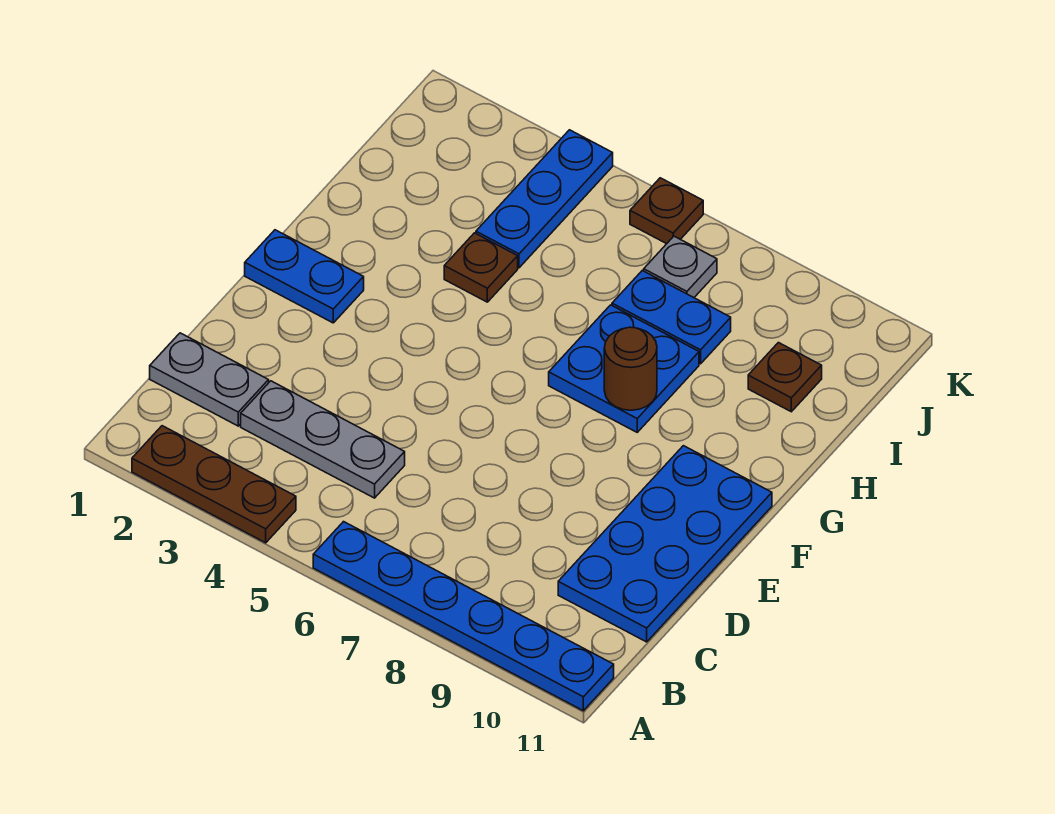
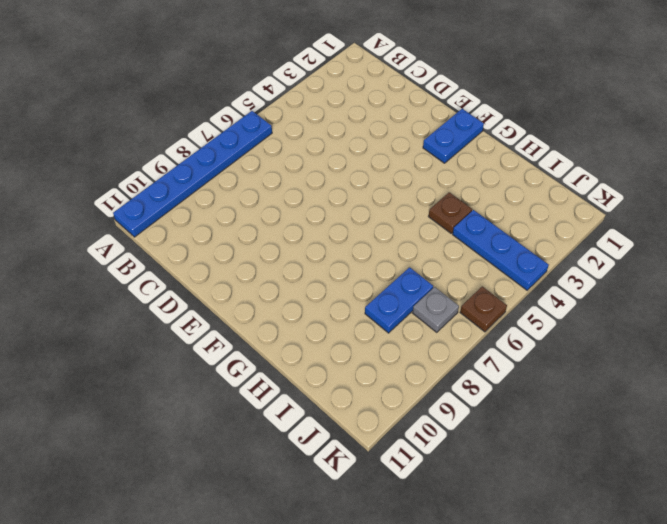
none -> brown 1x3 plate [132,426,296,543]
none -> grey 1x2 plate [150,333,269,426]
none -> grey 1x3 plate [241,381,405,498]

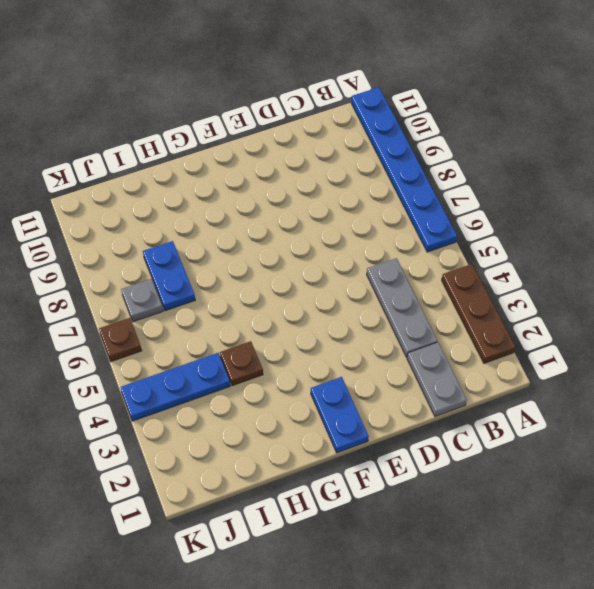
none -> blue 2x4 plate [558,446,772,642]
none -> blue 2x2 plate [549,305,699,432]
none -> brown 1x1 plate [748,343,822,412]

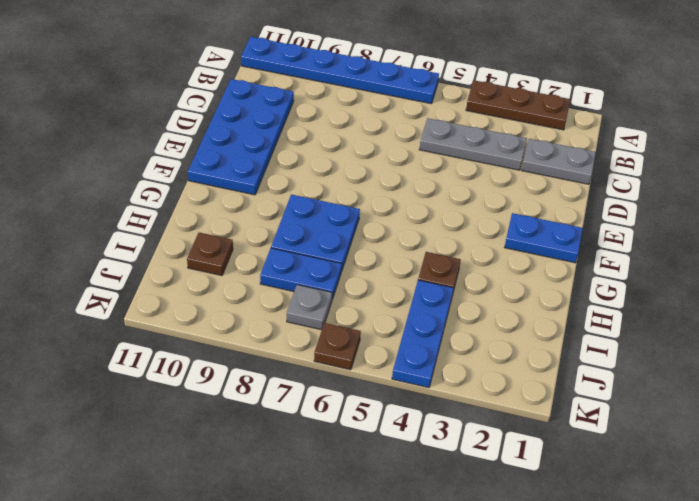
none -> brown 1x1 round brick [604,327,657,410]

